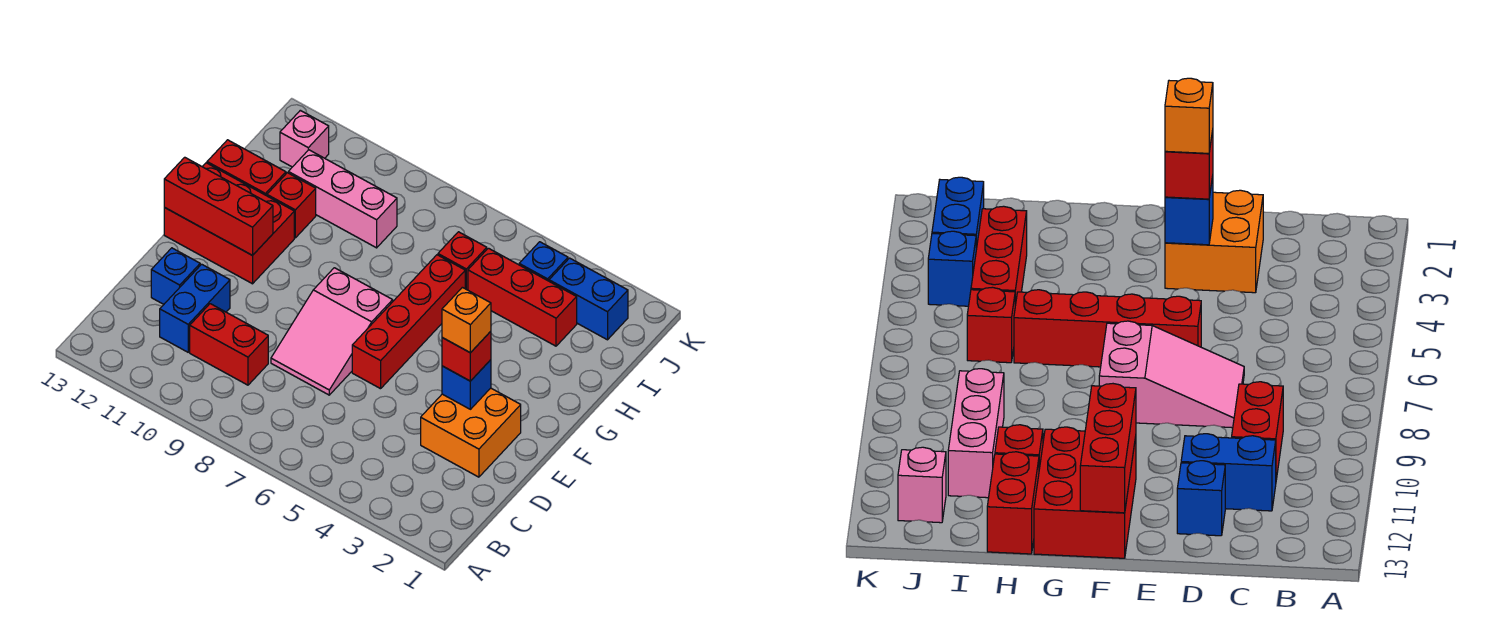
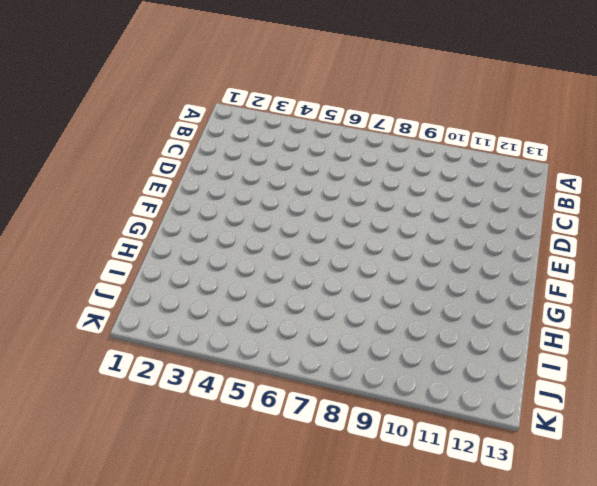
none -> red 1x2 brick [190,304,268,385]
none -> blue 1x2 brick [160,264,230,352]
none -> orange 2x2 brick [421,388,521,477]

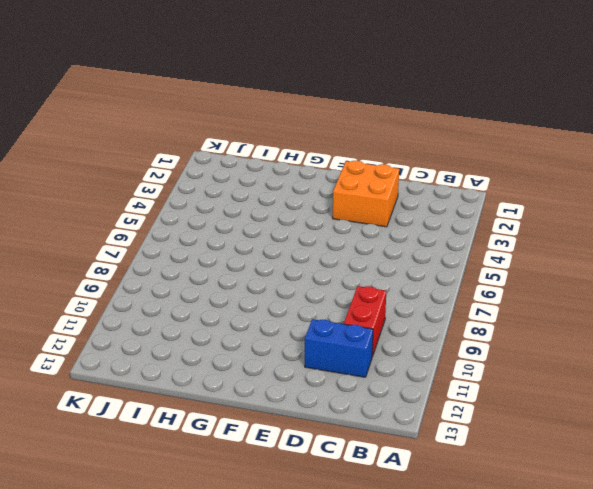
none -> pink 2x3 slope [271,268,393,395]
none -> blue 1x1 brick [151,248,200,304]
none -> red 1x4 brick [352,255,465,389]

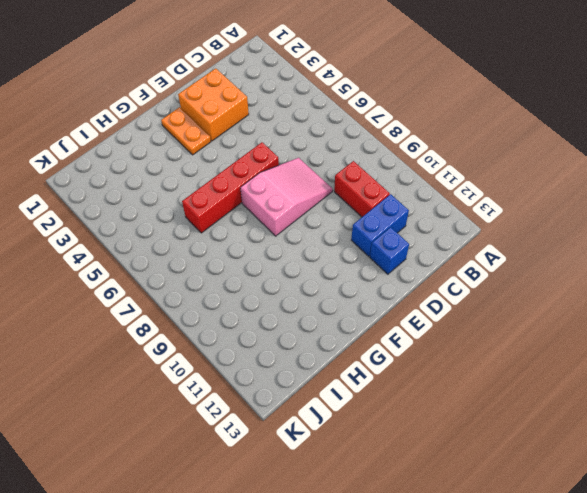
orange 1x2 plate [161,107,211,155] -> none
none -> red 2x3 brick [164,163,294,284]
none -> red 1x1 brick [267,173,316,238]
none -> red 1x2 brick [207,140,286,196]

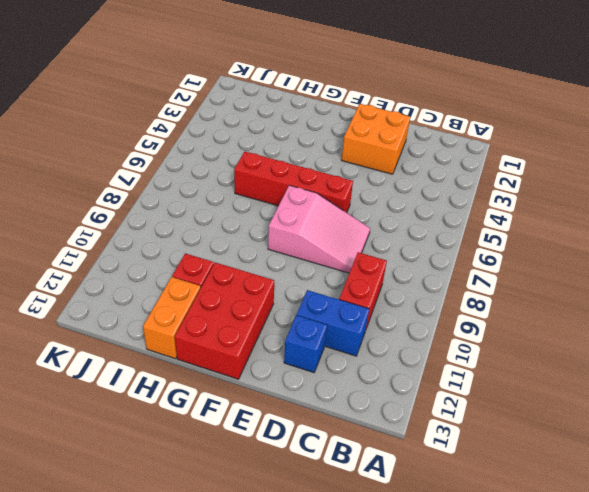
orange 1x2 brick [143,277,201,359] -> red 1x2 brick [207,140,286,196]
none -> red 1x3 brick [468,248,577,346]
none -> red 1x1 brick [438,232,487,290]
none -> pink 1x3 brick [288,150,397,248]

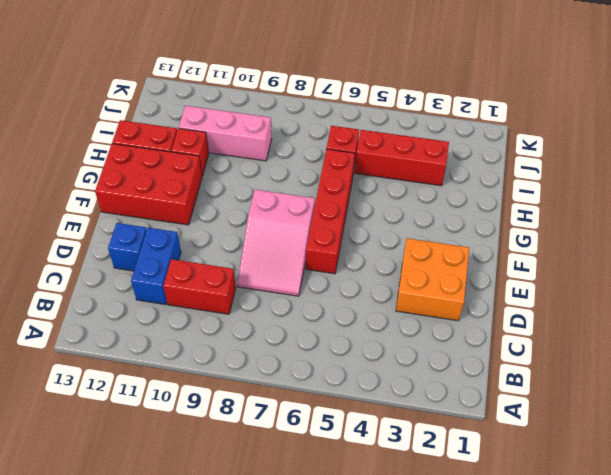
none -> blue 1x2 brick [549,258,628,340]
none -> blue 1x1 brick [519,242,568,281]
none -> pink 1x1 brick [280,110,329,167]

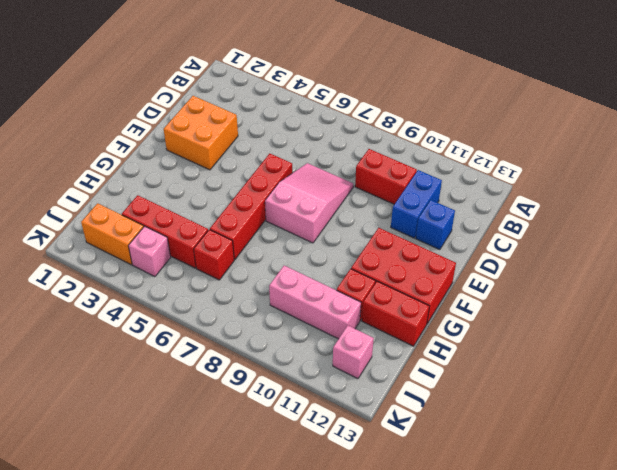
orange 1x2 brick [81,203,144,265] -> blue 1x2 brick [549,258,628,340]
pink 1x1 brick [128,226,171,277] -> blue 1x1 brick [519,242,568,281]
none -> blue 1x1 brick [442,360,491,409]
none -> red 1x3 brick [164,157,273,255]
none -> red 1x1 brick [442,331,491,381]

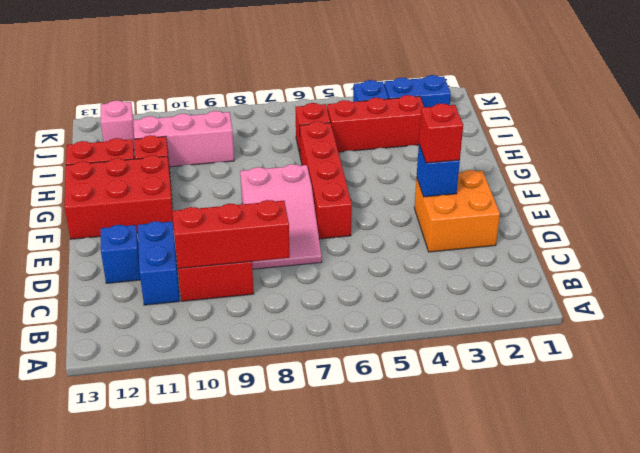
red 1x3 brick [172,200,290,269] -> red 1x3 brick moved to [164,157,273,255]
none -> orange 1x1 brick [442,287,491,353]

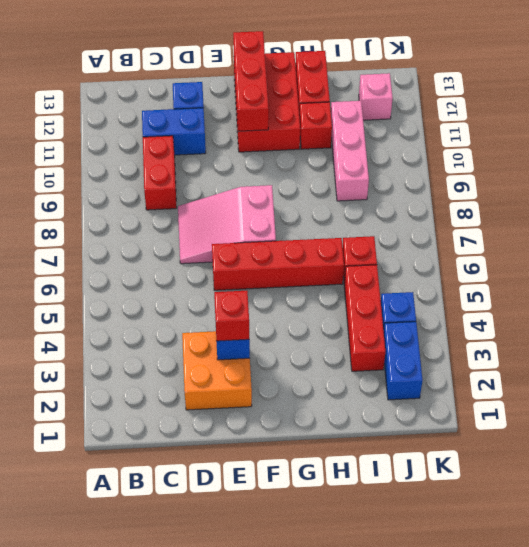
none -> orange 1x1 brick [442,287,491,353]

